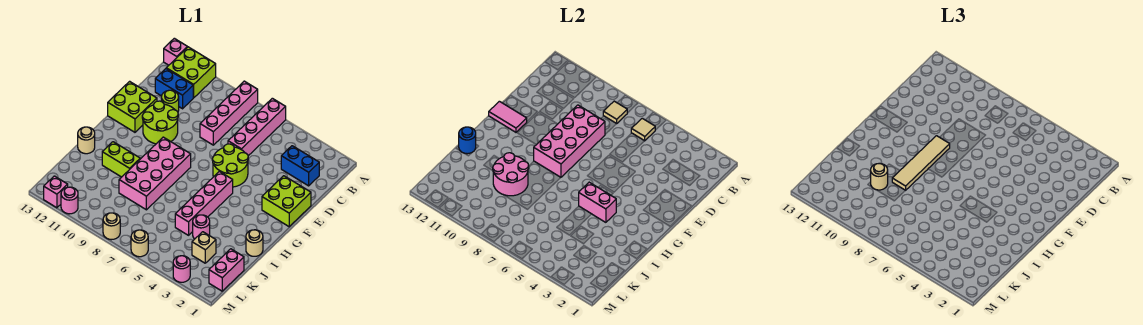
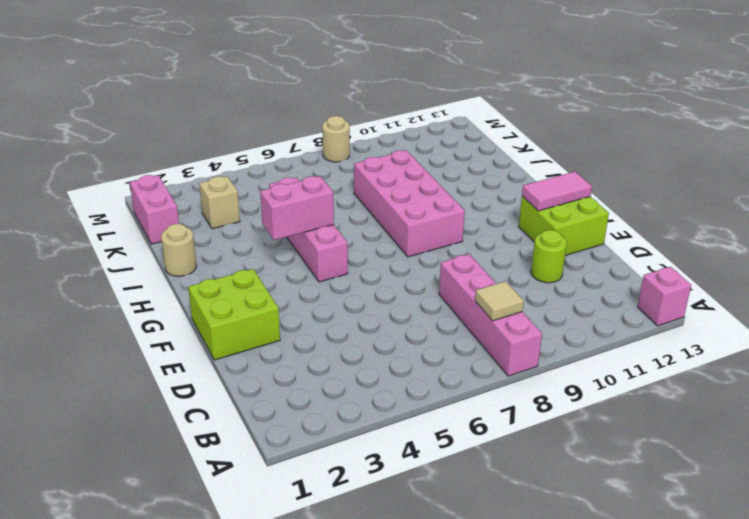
none -> pink 1x4 brick [228,98,286,156]
none -> lime 2x2 brick [166,47,216,98]
none -> blue 1x2 brick [281,146,319,186]
none -> blue 1x2 brick [155,69,193,109]

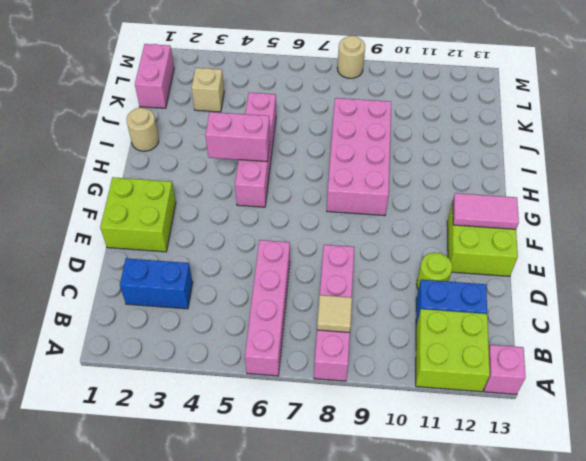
none -> lime 2x2 round brick [212,144,248,187]
none -> lime 2x2 round brick [142,101,178,144]
none -> lime 1x2 brick [102,142,140,177]
none -> tan 1x1 round brick [78,127,95,154]

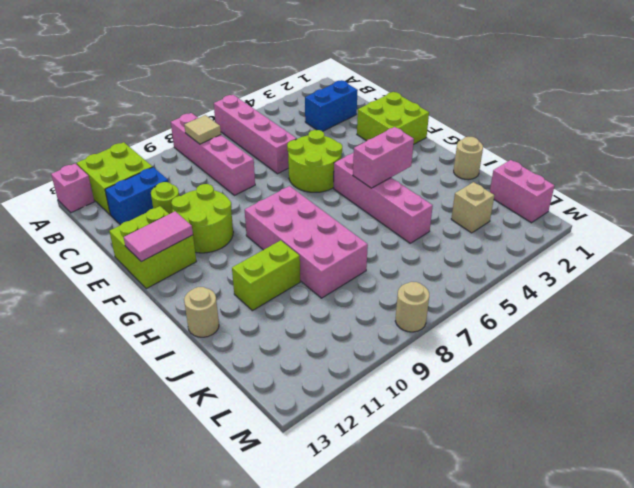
none -> pink 1x1 round brick [193,215,210,239]
none -> pink 1x1 round brick [173,256,190,282]
none -> tan 1x1 round brick [131,230,148,257]
none -> pink 1x1 round brick [61,187,78,214]

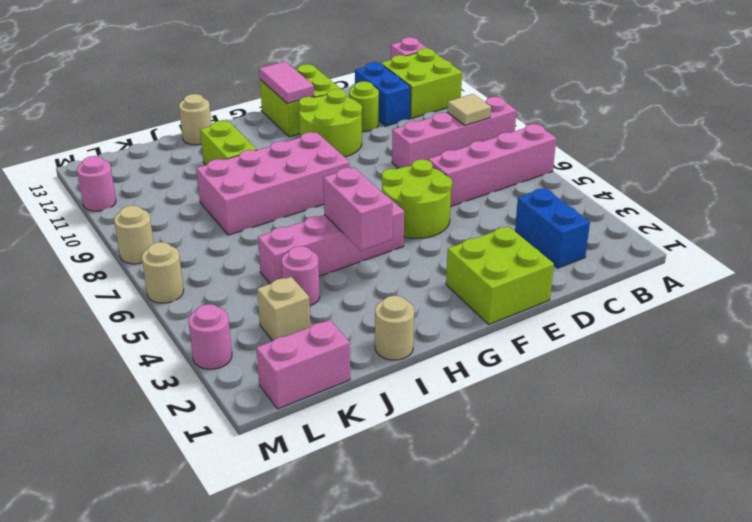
none -> pink 1x1 brick [44,176,68,208]
none -> tan 1x1 tile [631,118,655,141]
none -> pink 2x4 brick [534,105,605,177]
none -> pink 2x2 round brick [493,153,529,196]

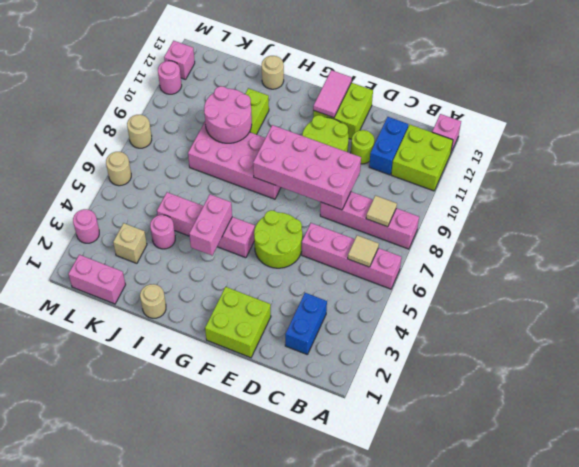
none -> blue 1x1 round brick [459,127,476,154]
none -> tan 1x4 tile [892,136,950,190]
none -> tan 1x1 round brick [871,163,888,190]

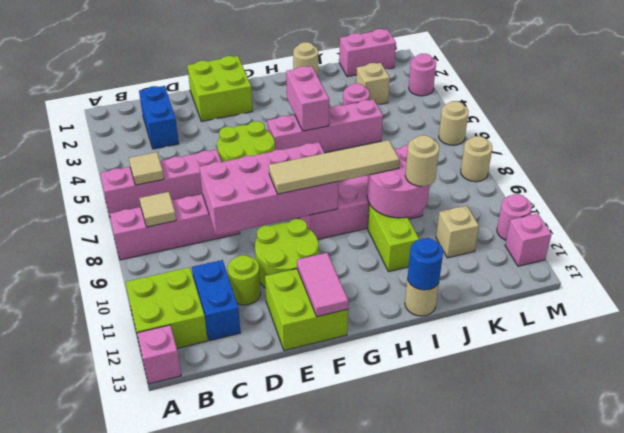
tan 1x1 brick [436,205,479,258] -> none

